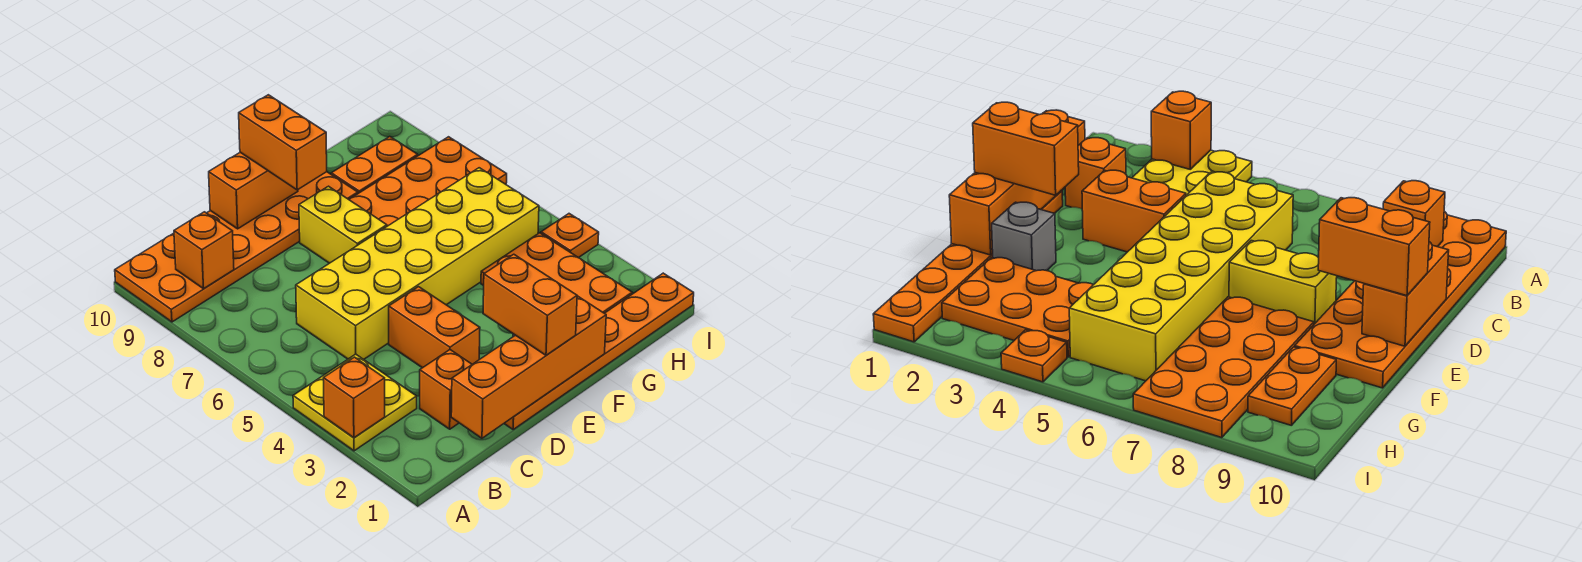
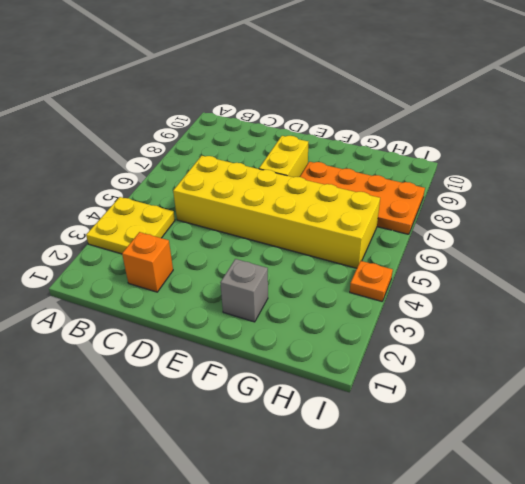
none -> orange 2x6 plate [115,172,358,322]
none -> orange 1x6 plate [504,273,694,429]
none -> orange 1x2 brick [389,287,480,368]

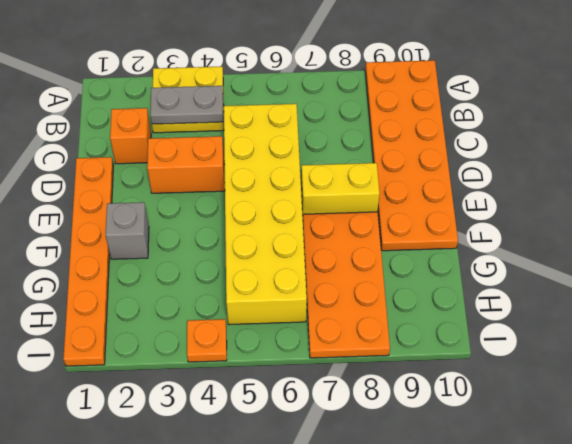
grey 1x2 plate [150,86,223,124] -> none
none -> orange 2x3 plate [481,233,632,313]
none -> orange 1x2 plate [331,137,418,193]
none -> orange 1x1 brick [323,357,385,438]

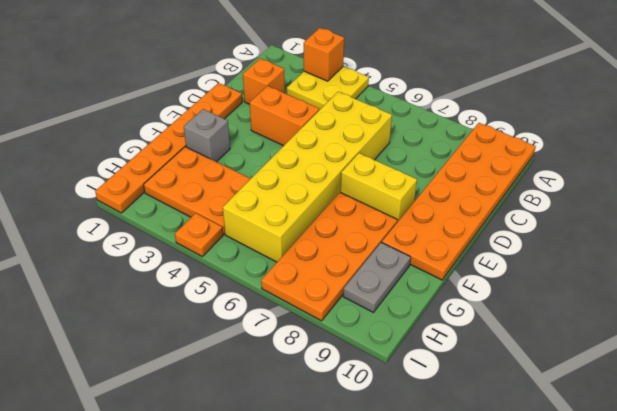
grey 1x2 plate [343,242,411,312] -> orange 1x2 plate [331,137,418,193]
none -> orange 1x1 brick [174,212,234,289]
none -> orange 1x4 brick [451,296,606,438]
none -> orange 1x2 brick [209,152,298,229]

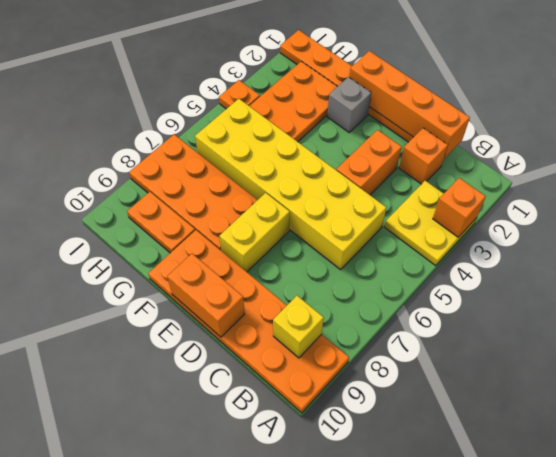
yellow 1x1 brick [273,296,324,358] -> orange 1x1 brick [174,212,234,289]
none -> orange 1x2 brick [483,254,577,355]
none -> orange 1x2 brick [239,95,327,190]

